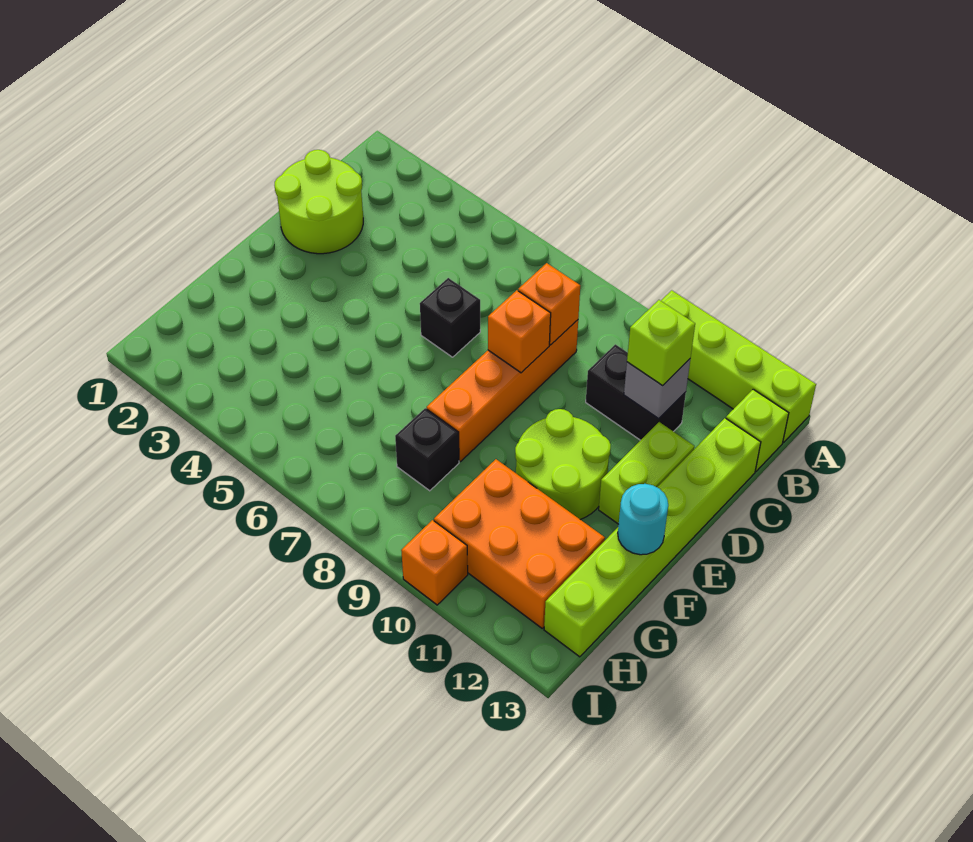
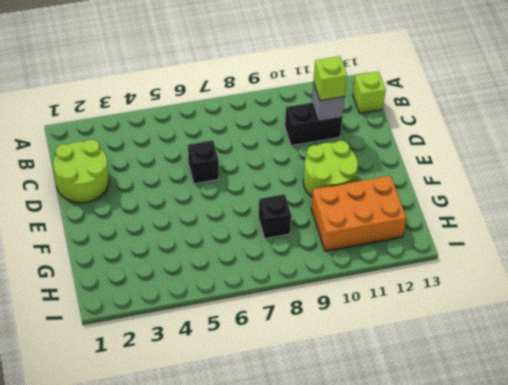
none -> lime 1x4 brick [661,290,816,442]
none -> orange 1x4 brick [427,320,578,461]
none -> lime 1x6 brick [544,418,761,657]

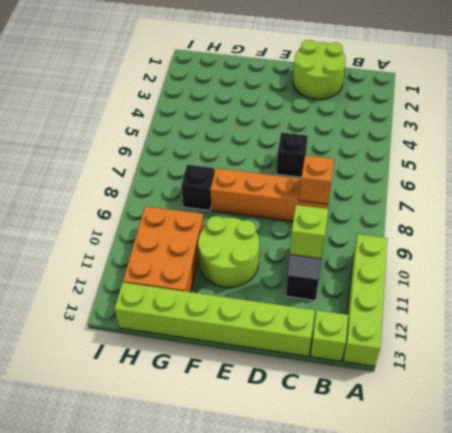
none -> lime 1x2 brick [599,422,694,524]
none -> orange 1x1 brick [401,520,468,605]
none -> orange 1x1 brick [488,290,551,373]

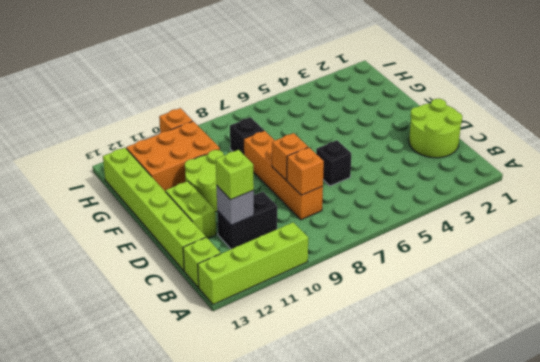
none -> cyan 1x1 round brick [618,484,668,555]

